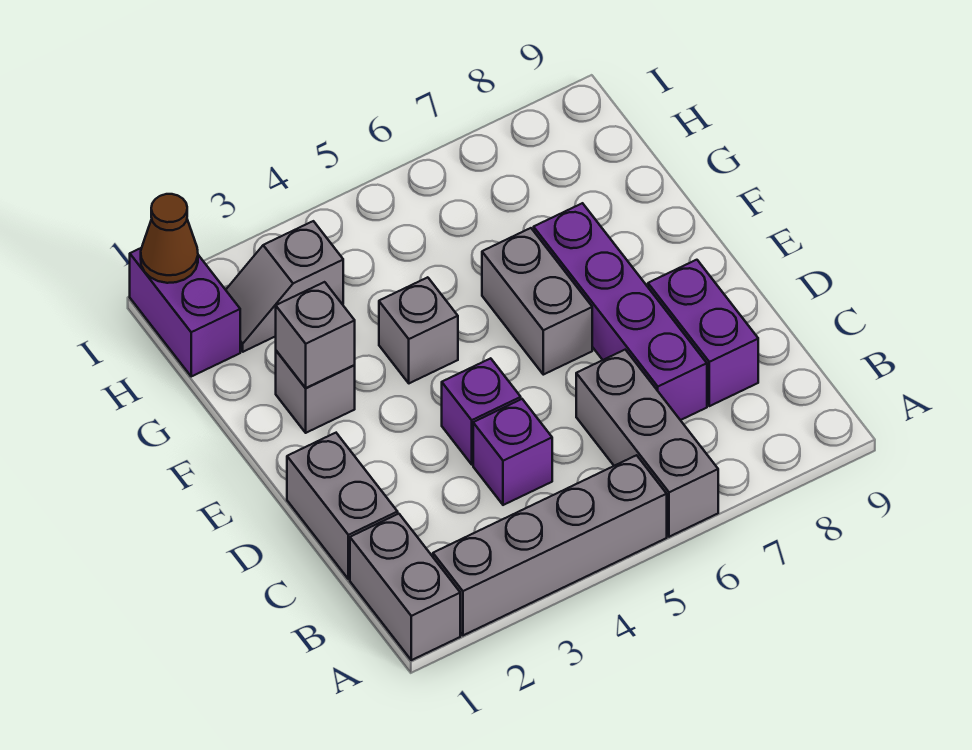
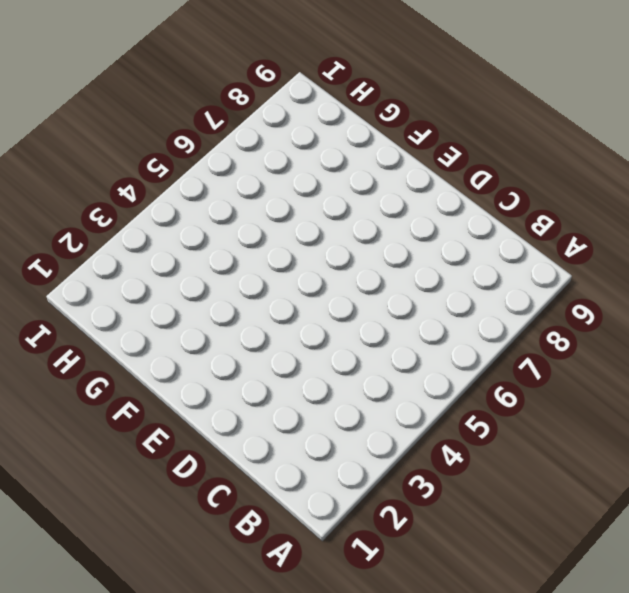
none -> grey 1x2 brick [350,514,460,660]
none -> grey 1x4 brick [433,455,667,635]
none -> grey 1x3 brick [576,350,718,537]

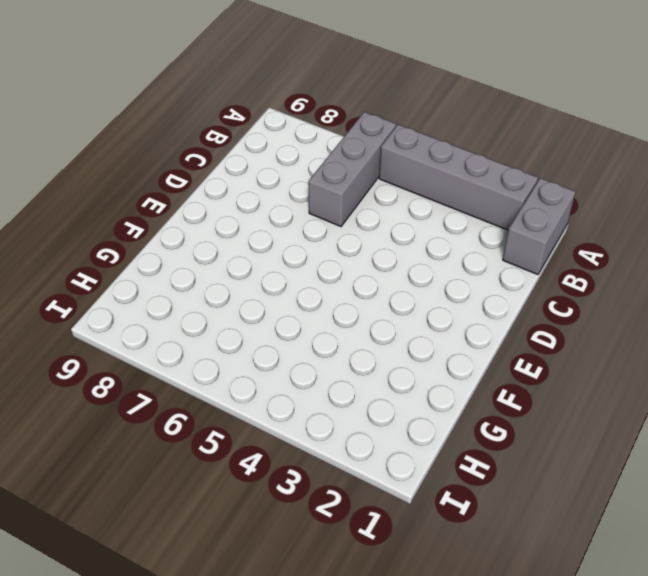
none -> grey 1x2 brick [287,433,398,579]
none -> purple 1x1 brick [473,399,552,505]
none -> purple 1x4 brick [534,203,707,420]

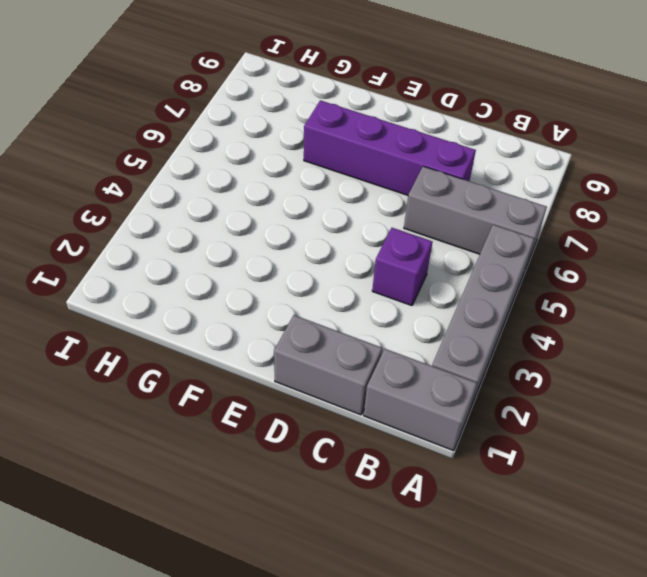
none -> purple 1x2 brick [648,260,758,406]
none -> purple 1x1 brick [442,358,521,464]
none -> grey 1x2 brick [482,228,592,375]

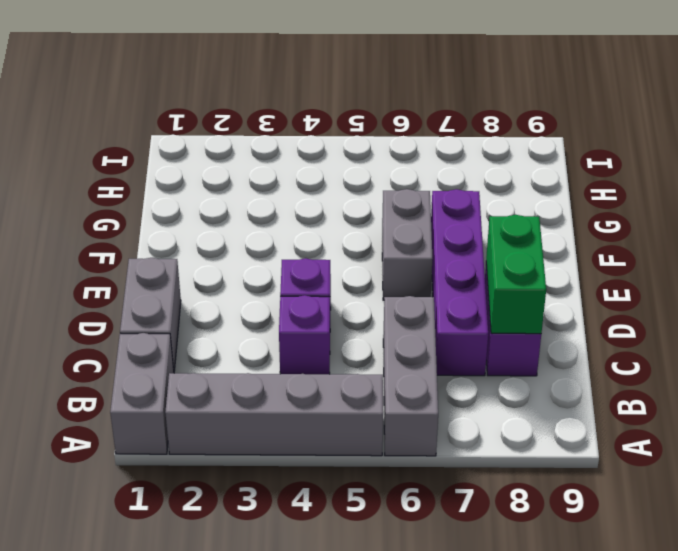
green 1x2 brick [486,215,546,334] -> none
none -> grey 1x1 brick [276,351,355,433]
none -> grey 1x1 brick [379,277,458,383]
none -> purple 1x2 brick [130,248,240,376]

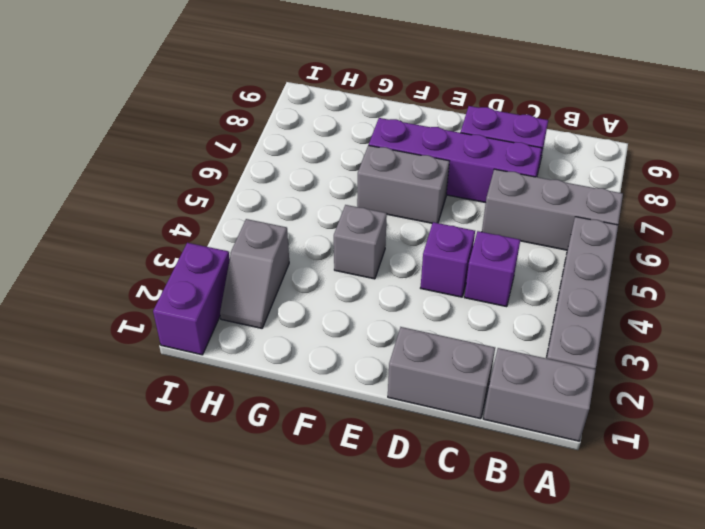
purple 1x2 brick [153,243,230,355] -> purple 1x2 brick turned to [130,248,240,376]
none -> grey 1x1 brick [276,351,355,433]
none -> grey 1x1 brick [276,282,355,388]
none -> brown 1x1 cone [141,194,198,283]

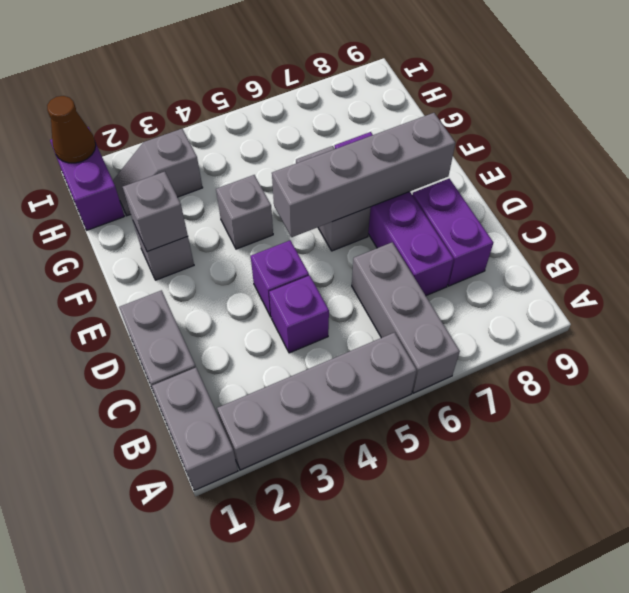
grey 1x4 brick [272,113,455,237] -> none

